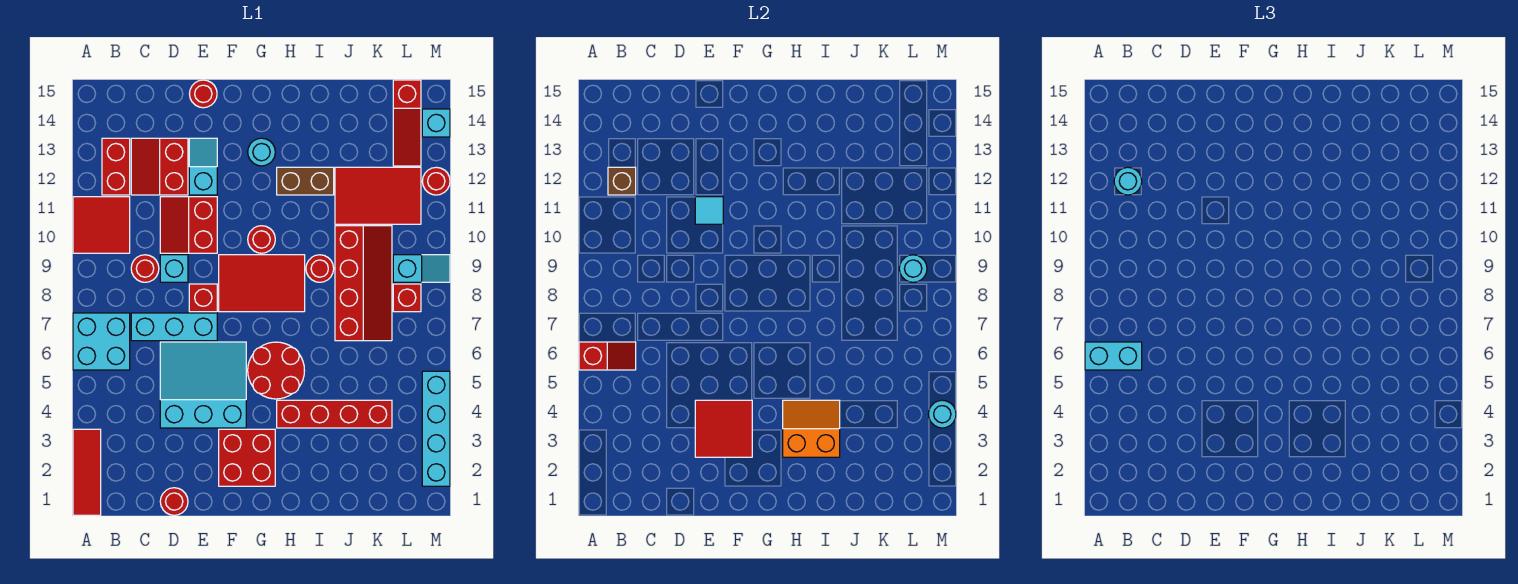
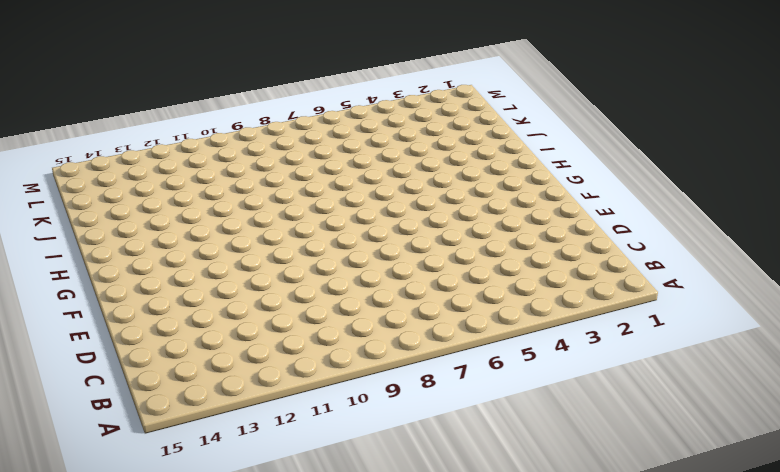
none -> red 1x3 tile [73,429,101,515]
none -> cyan 2x2 brick [73,313,130,370]
none -> red 2x2 tile [73,197,130,253]
none -> red 1x2 brick [102,138,130,195]

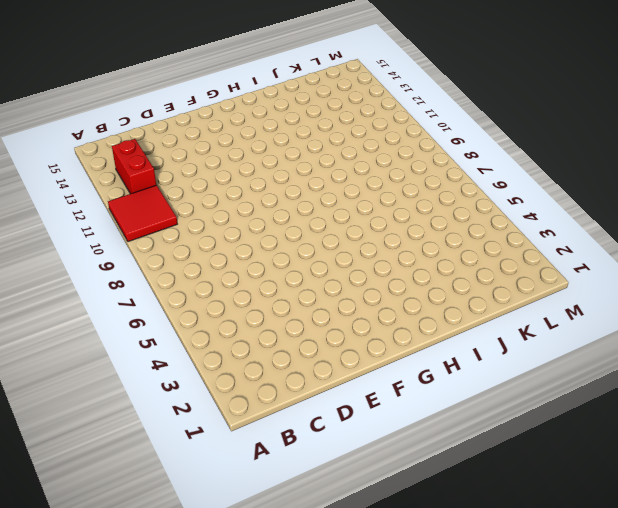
none -> red 1x3 tile [73,429,101,515]
none -> cyan 2x2 brick [73,313,130,370]
none -> cyan 1x3 brick [131,313,217,341]
none -> red 1x1 round brick [131,255,159,282]

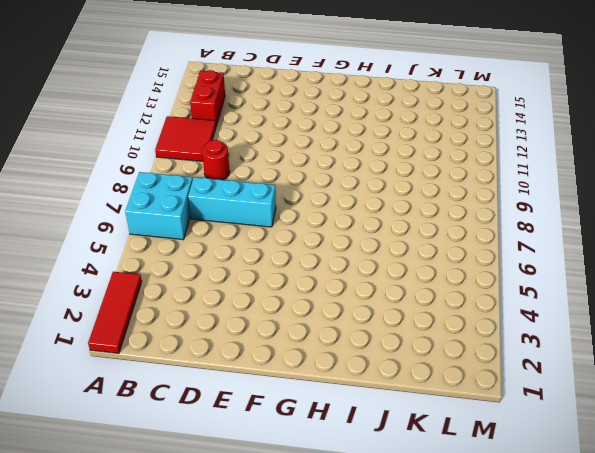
none -> red 2x2 slope [131,138,188,195]
none -> red 1x1 round brick [160,488,188,515]
none -> cyan 3x3 slope [160,342,246,428]
none -> cyan 1x1 brick [160,255,188,282]

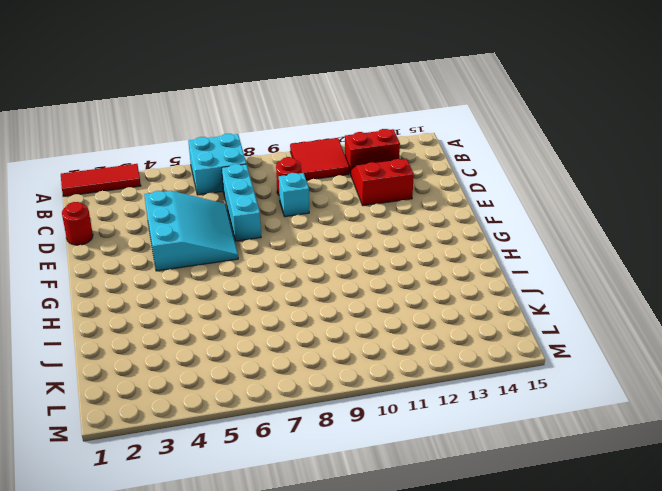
none -> red 2x2 slope [160,197,217,253]
none -> red 1x1 brick [189,284,217,312]
none -> cyan 1x2 slope [189,138,217,195]
none -> red 1x1 round brick [190,80,217,108]

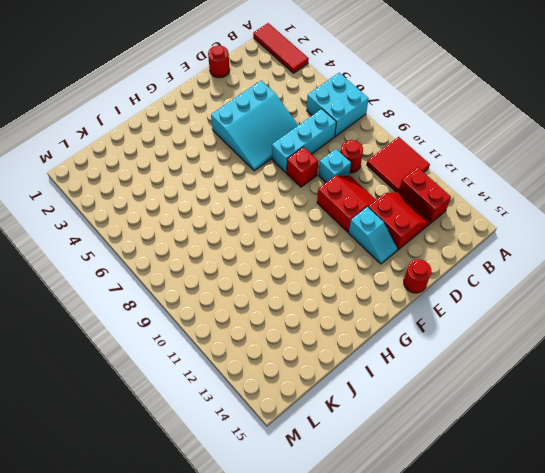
none -> red 2x2 brick [219,429,275,486]
none -> red 2x3 tile [219,255,305,312]
none -> red 2x2 round brick [248,342,305,399]
none -> red 1x1 round brick [248,226,275,253]

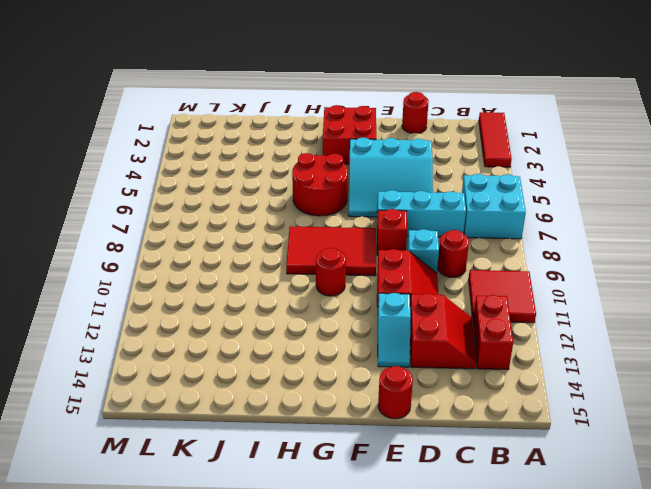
none -> cyan 1x1 round brick [248,138,275,166]
none -> red 1x4 brick [277,400,392,428]
none -> brown 1x2 brick [277,167,334,195]
none -> red 1x1 round brick [306,255,334,282]

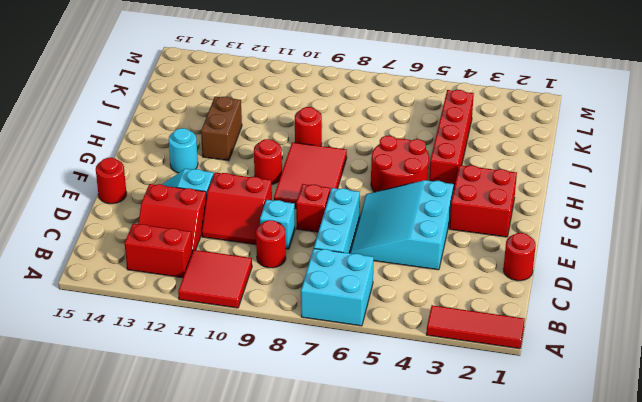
none -> red 2x4 slope [335,226,392,341]
none -> red 2x3 tile [335,167,421,224]
none -> red 1x1 brick [393,284,421,312]
none -> cyan 1x2 slope [393,255,450,282]

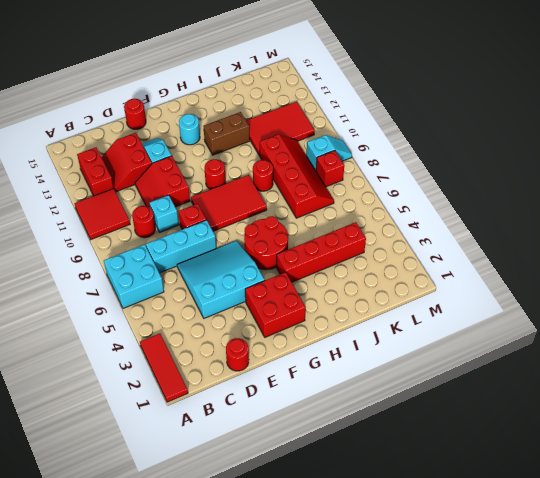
none -> red 1x3 slope [393,80,421,166]
none -> cyan 1x4 brick [422,371,450,486]
none -> red 1x1 round brick [422,167,450,195]
none -> cyan 1x1 brick [422,109,450,137]

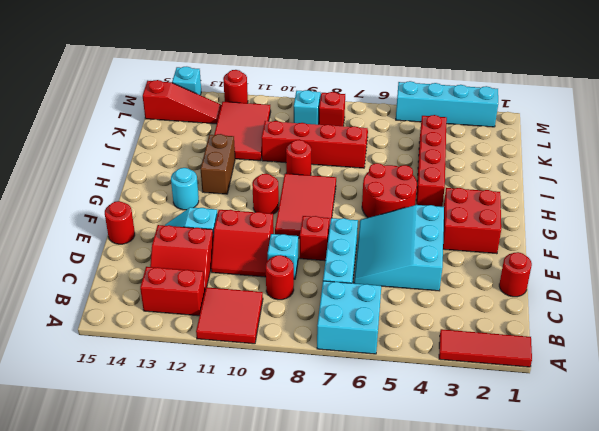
none -> red 1x2 slope [579,342,636,370]
none -> brown 1x1 brick [608,167,636,195]
none -> red 2x2 tile [695,400,752,457]
none -> cyan 1x1 tile [695,197,723,224]

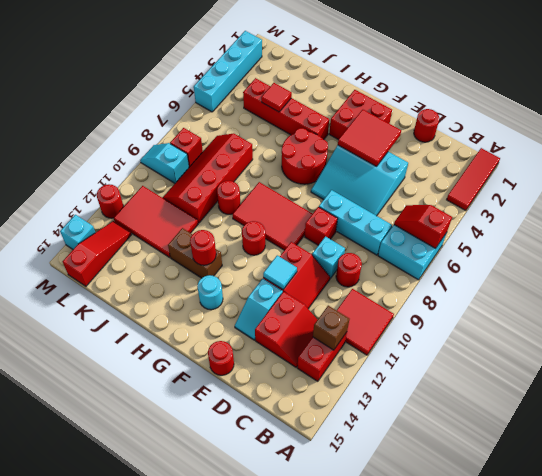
red 1x1 round brick [190,230,216,265] -> none
red 1x1 tile [261,83,292,112] -> none
none -> orange 2x2 slope [783,400,840,457]
none -> cyan 1x1 round brick [899,255,927,282]
none -> cyan 1x1 round brick [928,400,956,428]
none -> cyan 1x2 brick [1085,342,1142,370]

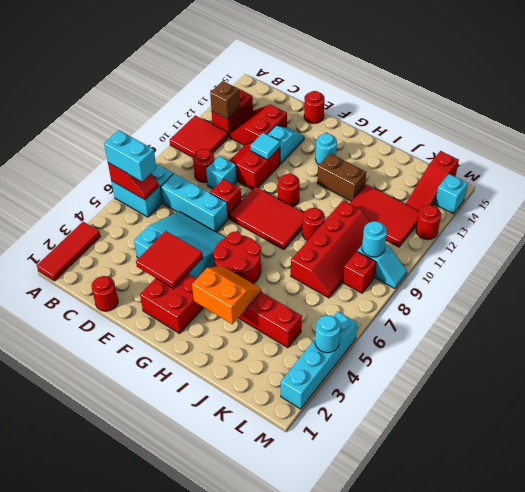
none -> cyan 1x1 round brick [1114,167,1142,195]

